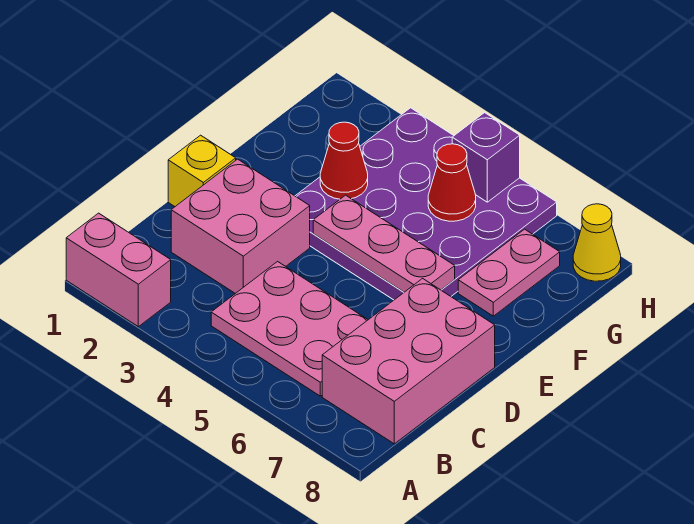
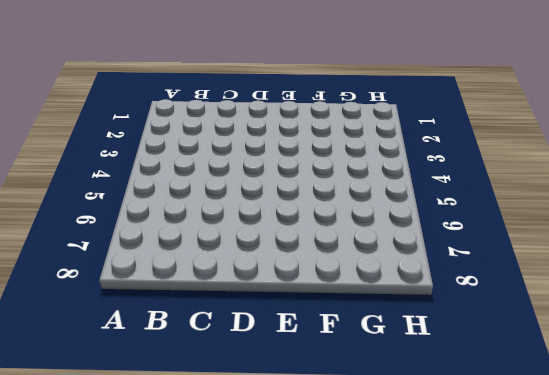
none -> pink 1x2 brick [66,213,171,327]
none -> pink 2x3 plate [211,262,368,396]
none -> pink 2x3 brick [322,279,495,444]

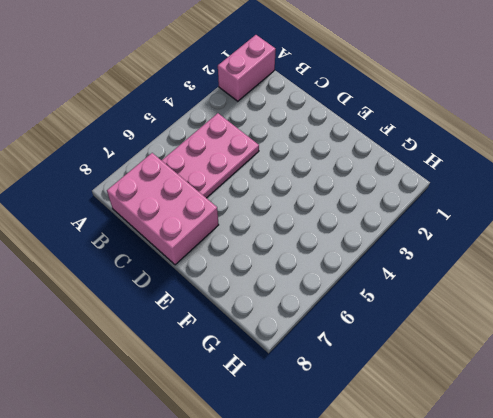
none -> pink 2x2 brick [171,159,310,293]
none -> yellow 1x1 brick [168,135,236,206]
none -> purple 4x4 plate [296,108,557,300]

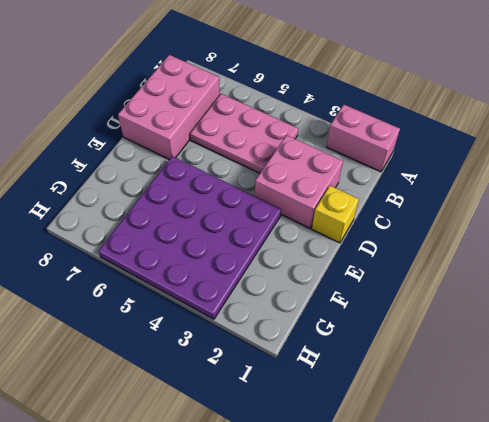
none -> pink 1x2 plate [458,229,560,316]
none -> yellow 1x1 cone [573,204,621,281]
none -> pink 1x3 plate [313,195,455,292]

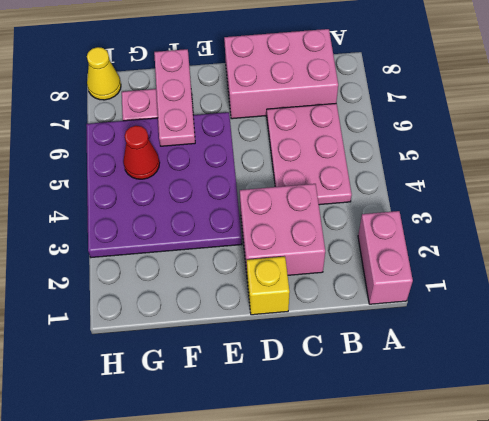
pink 1x3 plate [154,49,195,146] -> pink 1x3 plate moved to [313,195,455,292]
none -> red 1x1 cone [320,122,368,199]
none -> purple 1x1 brick [452,113,520,202]

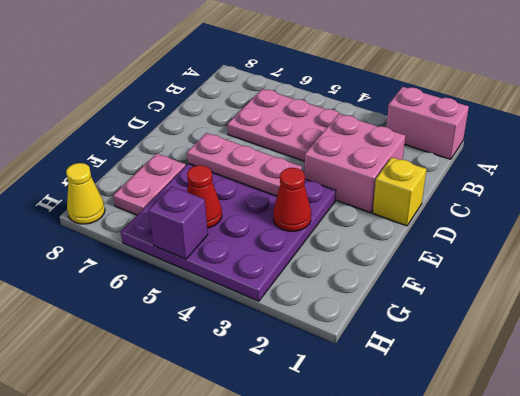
none -> pink 2x3 brick [322,279,495,444]

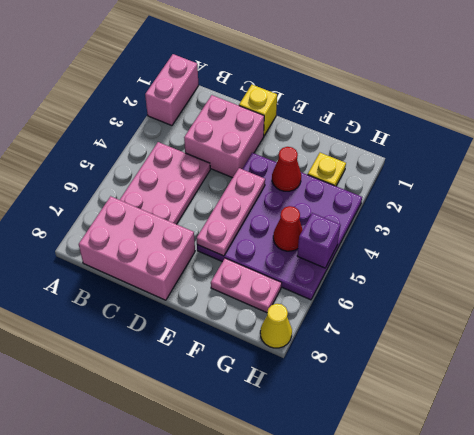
yellow 1x1 plate [308,153,346,186] -> none

